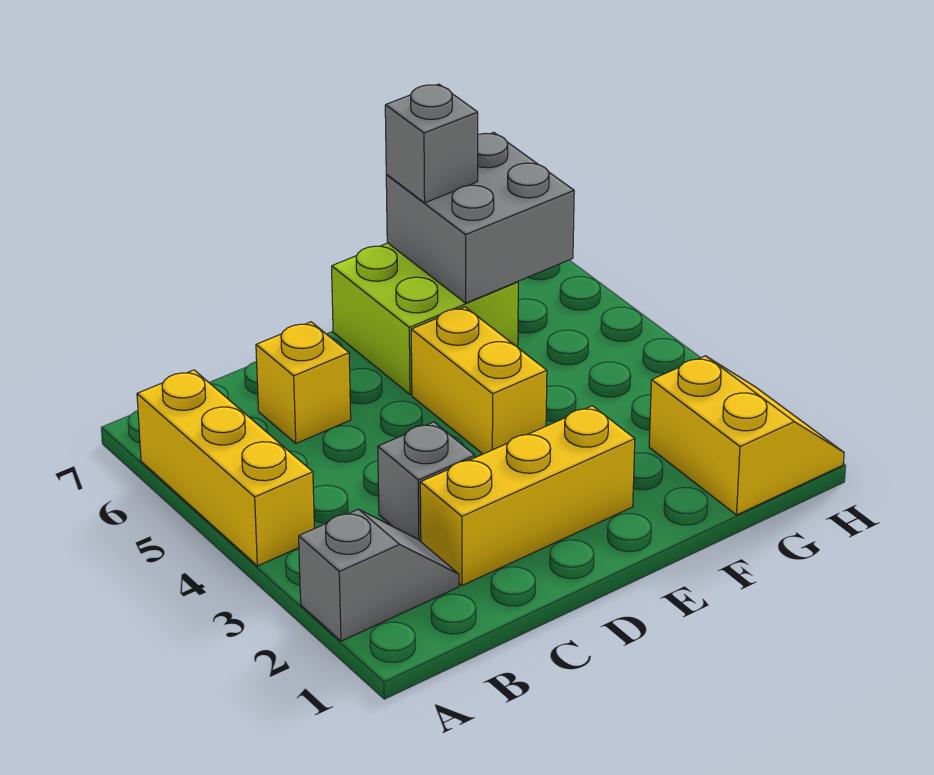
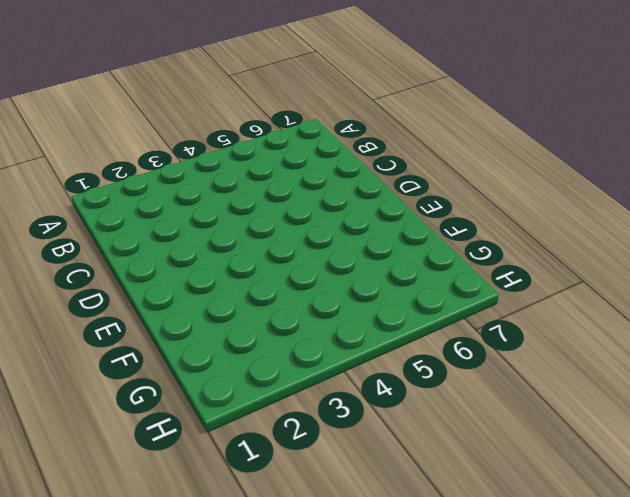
none -> grey 1x2 slope [299,509,459,641]
none -> yellow 1x3 brick [137,370,314,566]

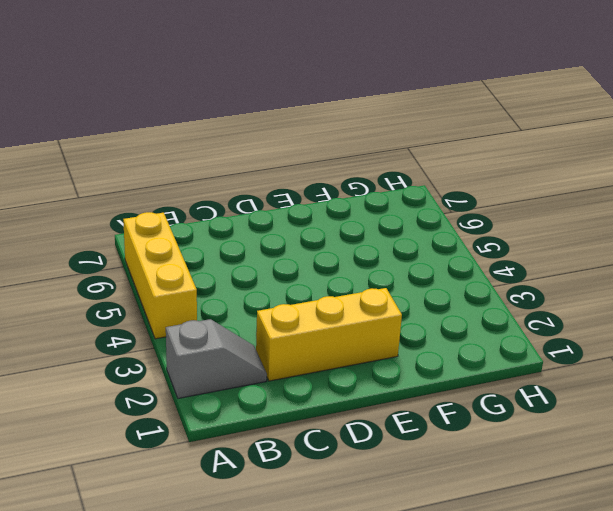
none -> grey 1x1 brick [378,422,475,541]
none -> yellow 1x1 brick [256,322,351,443]

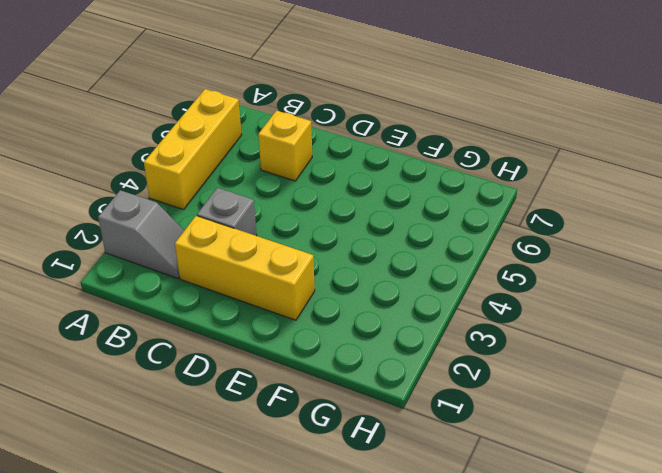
none -> yellow 1x2 brick [411,307,547,454]
none -> lime 2x2 brick [332,243,518,395]

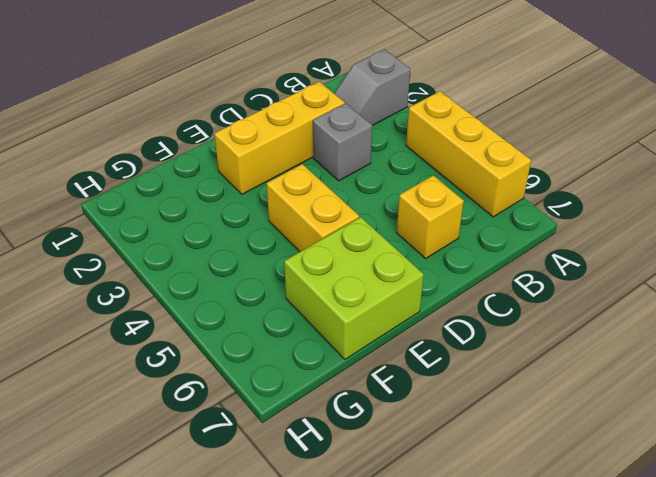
none -> yellow 2x2 slope [649,356,844,515]
none -> grey 2x2 brick [386,132,574,303]

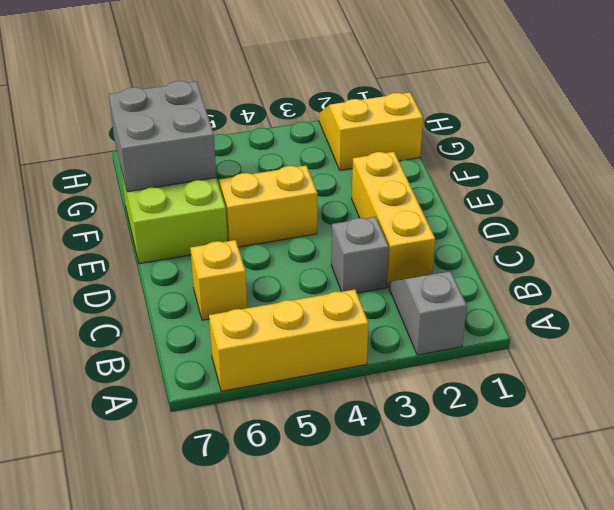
none -> grey 1x1 brick [385,84,478,203]

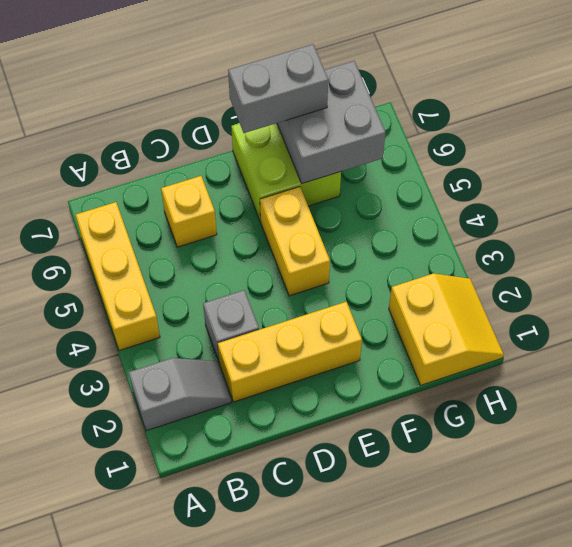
grey 1x2 brick [228,44,328,133] -> grey 1x1 brick [385,84,478,203]

